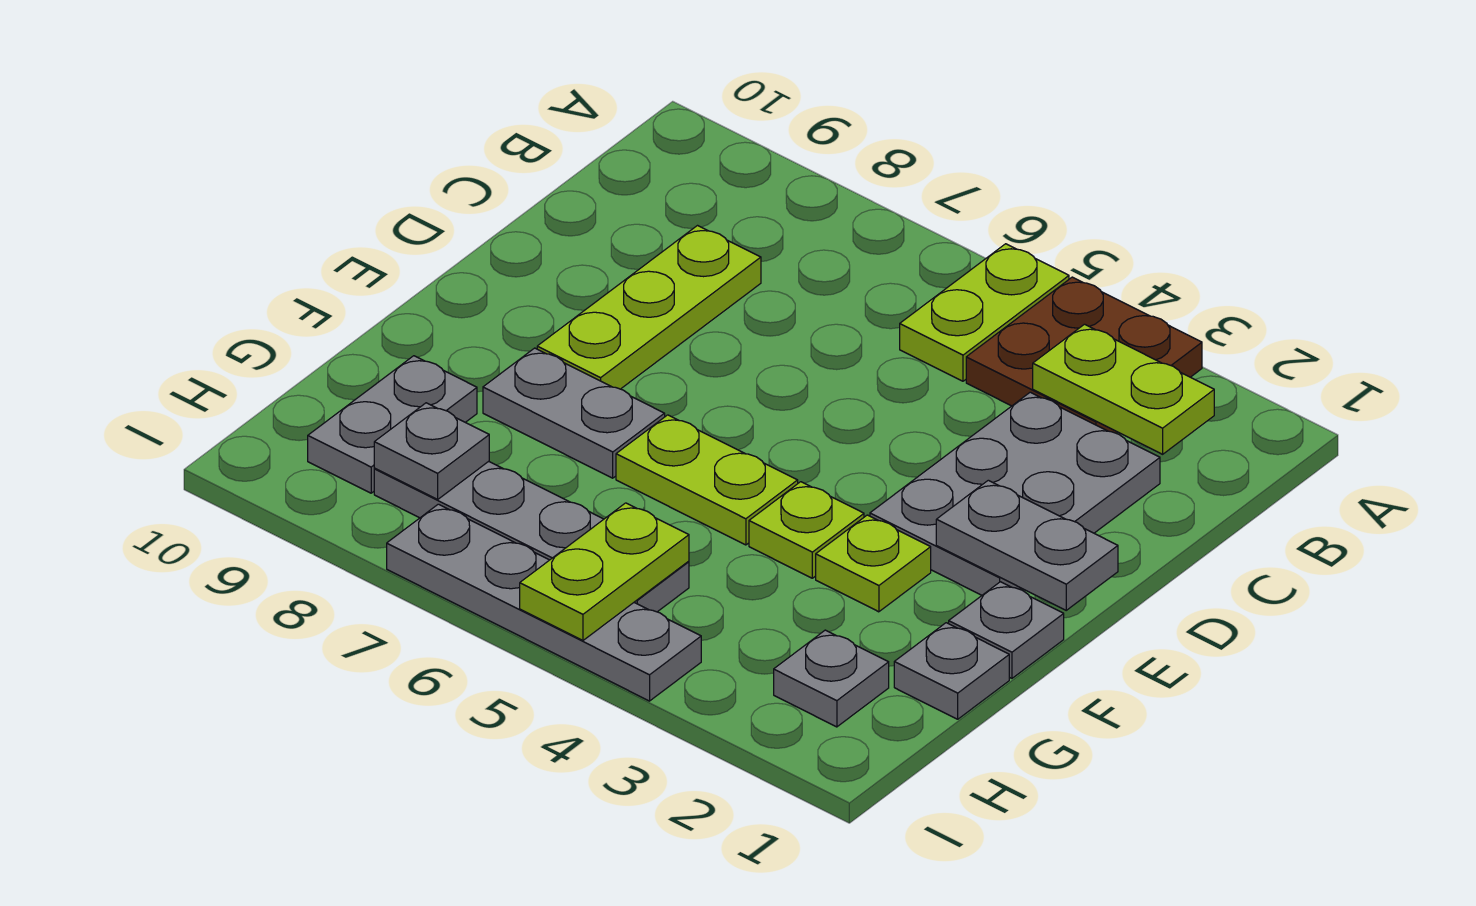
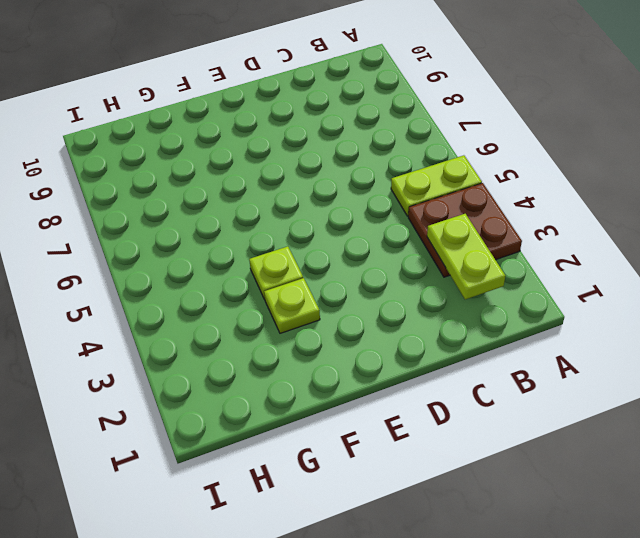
none -> grey 2x3 plate [870,392,1160,595]
none -> lime 1x3 plate [537,226,761,389]
none -> grey 1x1 plate [949,582,1064,678]

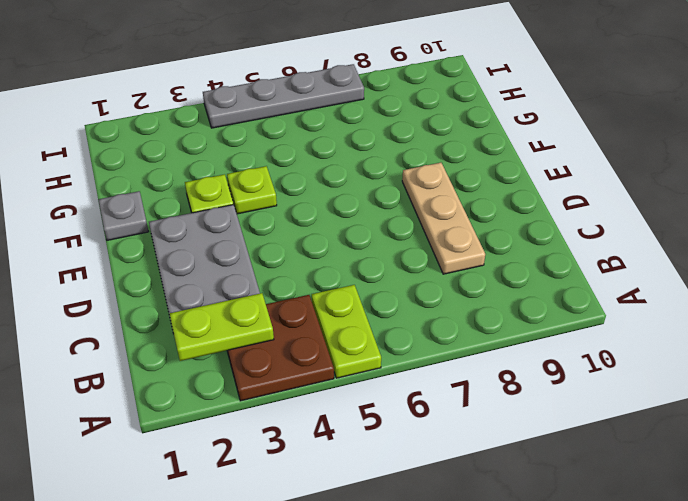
tan 1x3 plate [402,163,485,274] -> lime 1x3 plate [537,226,761,389]
none -> lime 1x2 plate [616,415,798,545]
none -> grey 1x2 plate [483,348,665,478]
none -> grey 1x1 plate [894,623,1009,719]

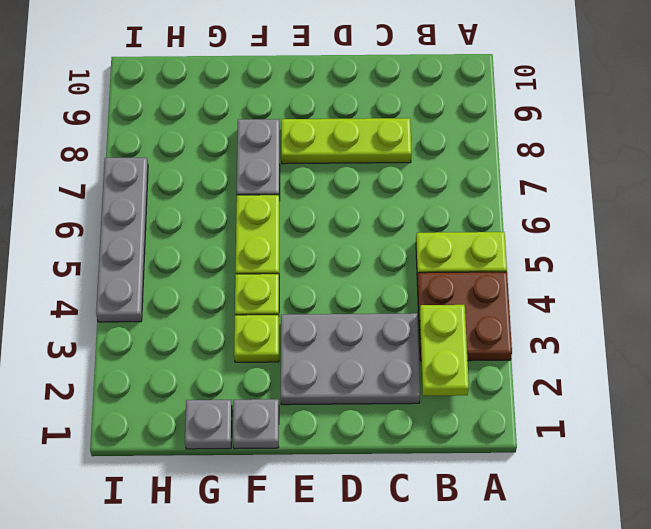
none -> grey 1x2 plate [308,356,477,493]
none -> grey 1x1 plate [774,630,889,727]
none -> grey 1x4 plate [374,461,689,612]

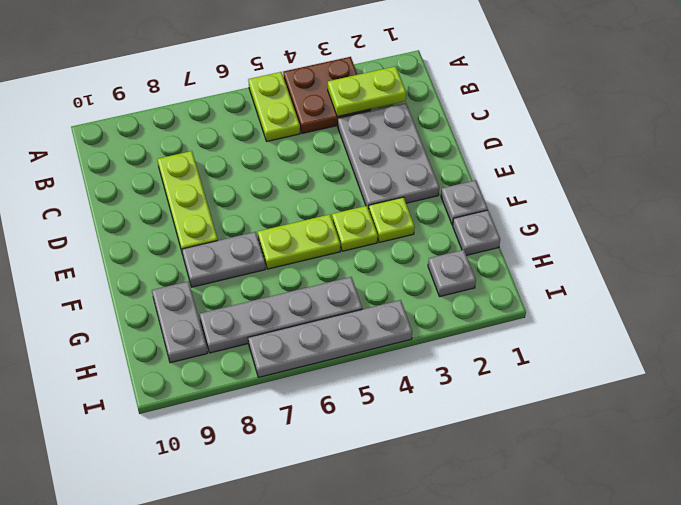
none -> grey 1x2 plate [936,480,1118,610]
none -> lime 1x2 plate [520,503,689,641]
none -> grey 1x1 plate [374,403,489,499]

